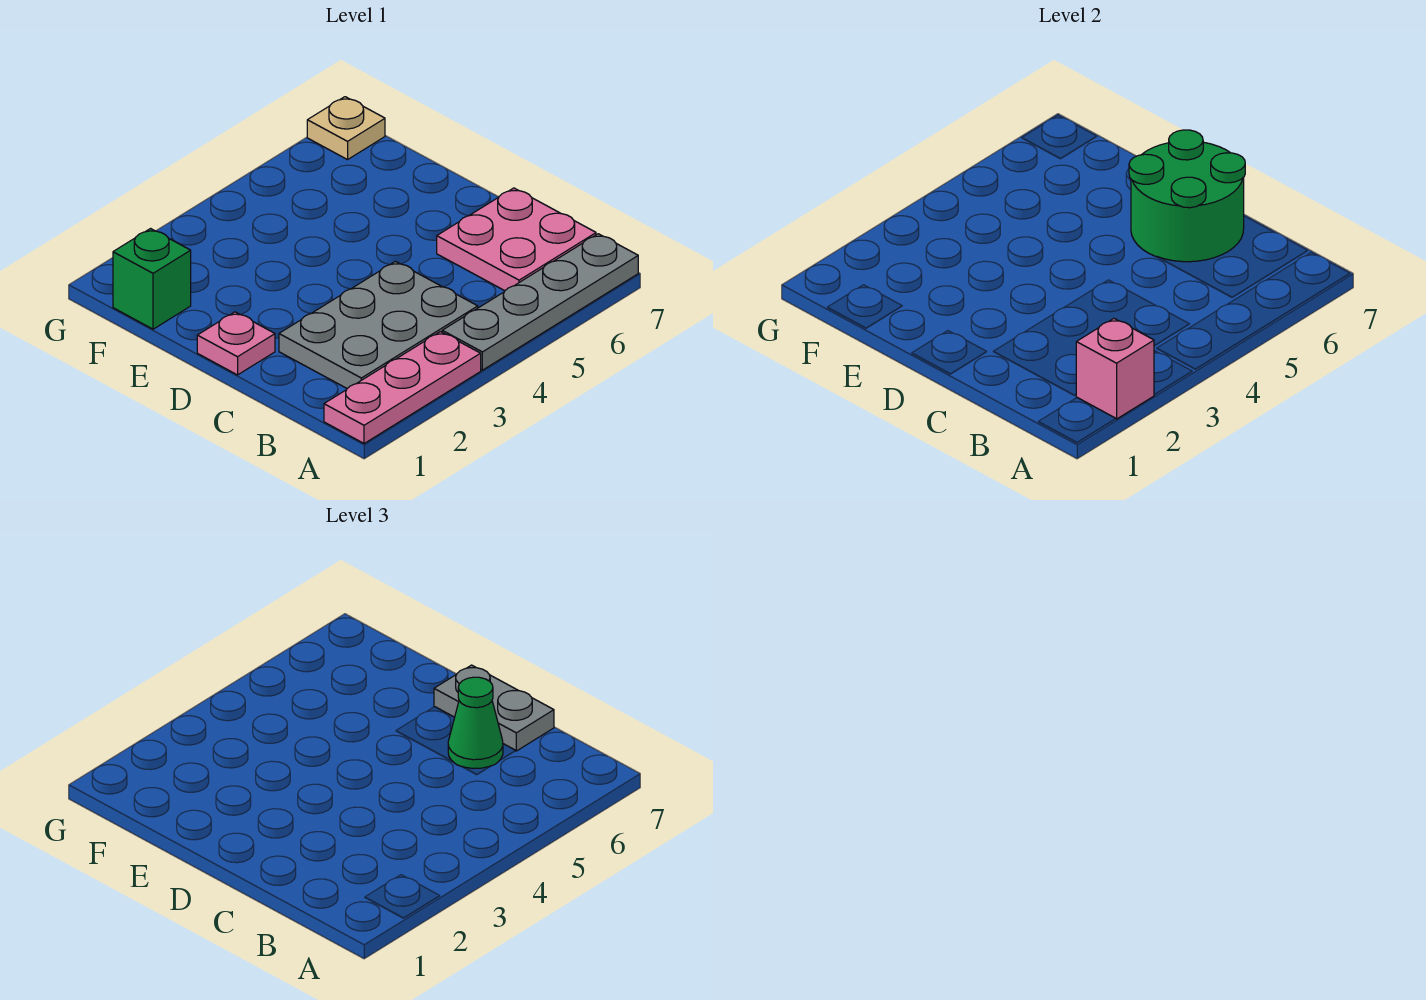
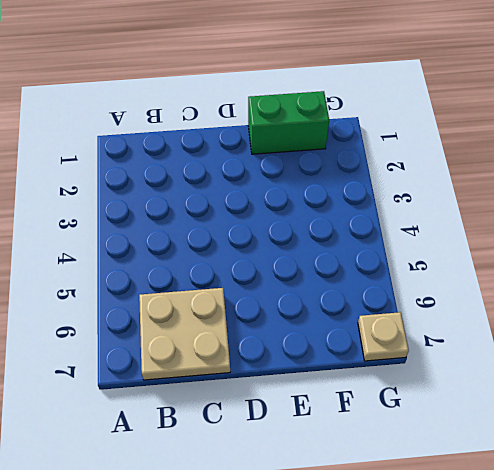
tan 2x2 plate [139,288,230,380] -> pink 2x2 plate [437,188,596,291]
green 1x2 brick [248,91,329,154] -> green 1x1 brick [113,229,191,329]
none -> pink 1x3 plate [324,332,481,443]
none -> grey 1x4 plate [442,234,638,370]

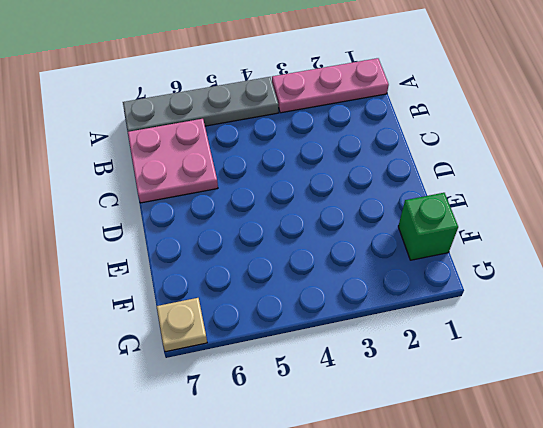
none -> grey 2x3 plate [279,261,478,388]
none -> pink 1x1 plate [197,312,275,375]

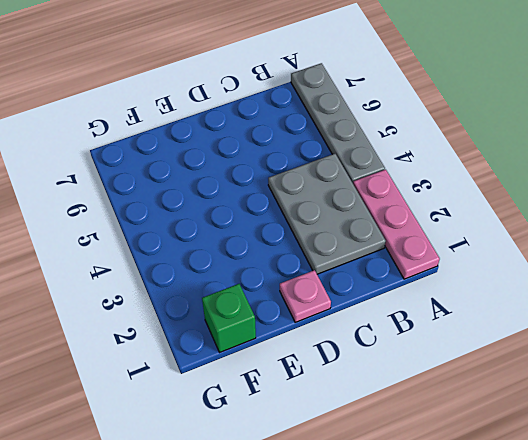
none -> pink 2x2 plate [437,188,596,291]
none -> tan 1x1 plate [307,97,385,160]

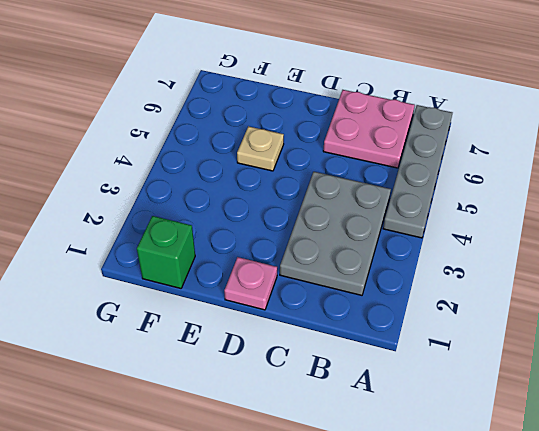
tan 1x1 plate [237,126,284,171] -> tan 1x1 plate moved to [307,97,385,160]
none -> pink 1x3 plate [324,332,481,443]
none -> pink 1x1 brick [1076,319,1154,419]

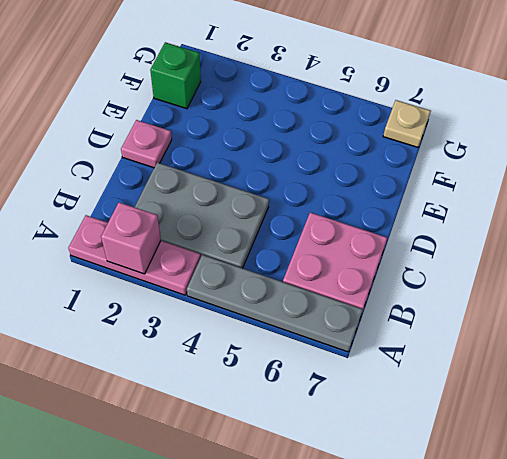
none -> green 2x2 round brick [1129,130,1245,262]
none -> green 1x1 cone [448,677,503,768]

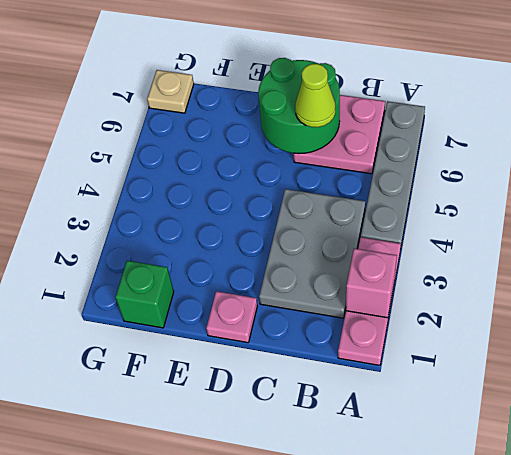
lime 1x1 cone [295,64,335,127] -> green 1x1 cone [448,677,503,768]
none -> grey 1x2 plate [434,665,554,751]

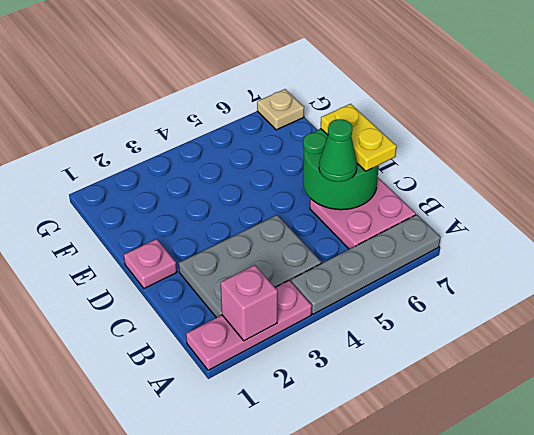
yellow 1x2 plate [321,104,397,171] -> grey 1x2 plate [434,665,554,751]
none -> green 1x1 brick [113,229,191,329]

